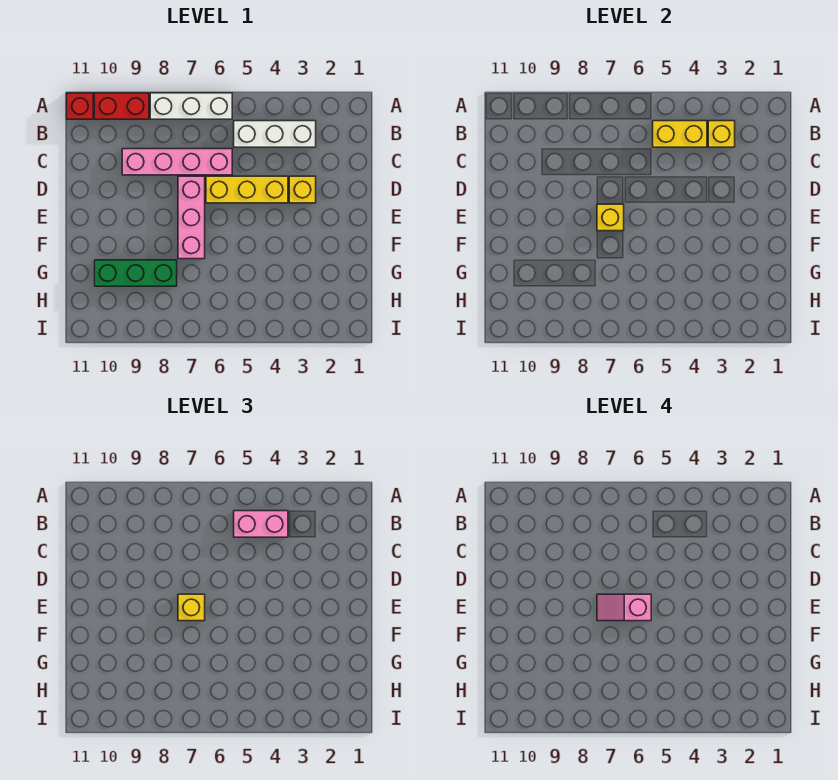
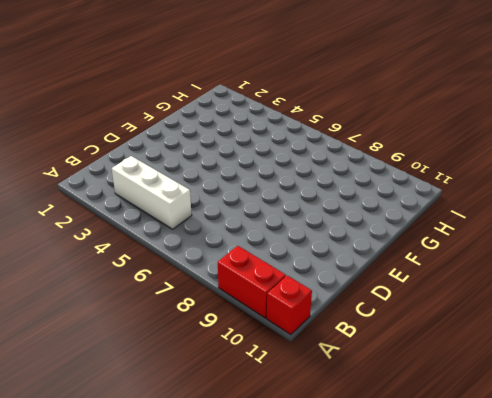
none -> white 1x3 brick [150,93,232,119]
none -> pink 1x4 brick [122,149,232,175]
none -> yellow 1x1 brick [289,176,316,203]

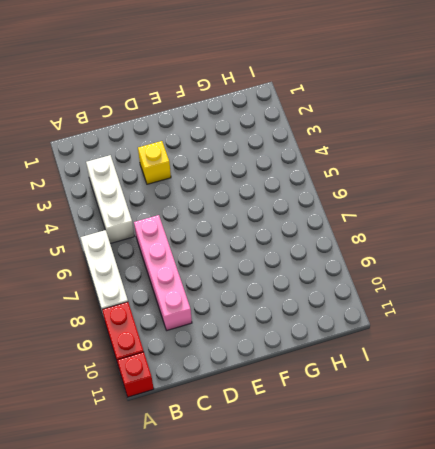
none -> yellow 1x3 brick [206,176,288,203]
none -> pink 1x3 brick [178,176,205,259]
none -> green 1x3 brick [95,260,177,286]

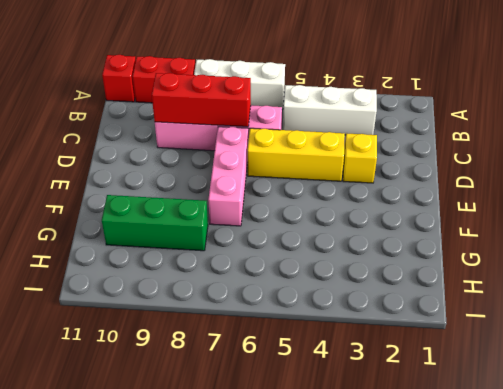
red 1x3 brick [152,73,251,127] -> none
none -> yellow 1x1 brick [708,121,735,147]
none -> yellow 1x2 brick [653,121,707,147]
none -> yellow 1x1 brick [597,204,624,231]

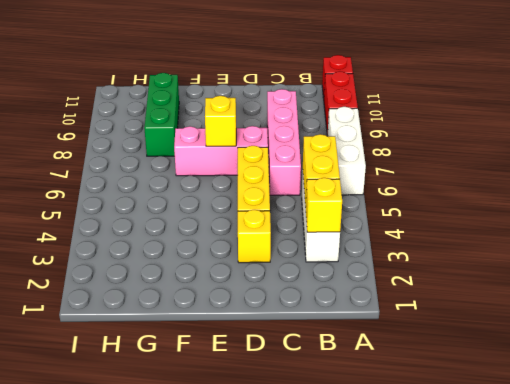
none -> pink 1x2 brick [234,511,288,537]
none -> yellow 1x1 brick [178,594,205,621]
none -> pink 1x2 slope [597,594,651,621]

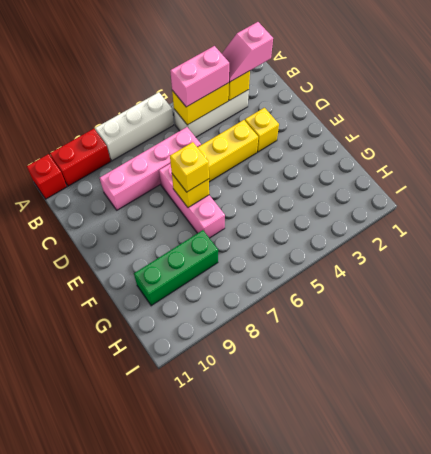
pink 1x2 slope [222,22,273,82] -> pink 1x2 slope moved to [597,594,651,621]

